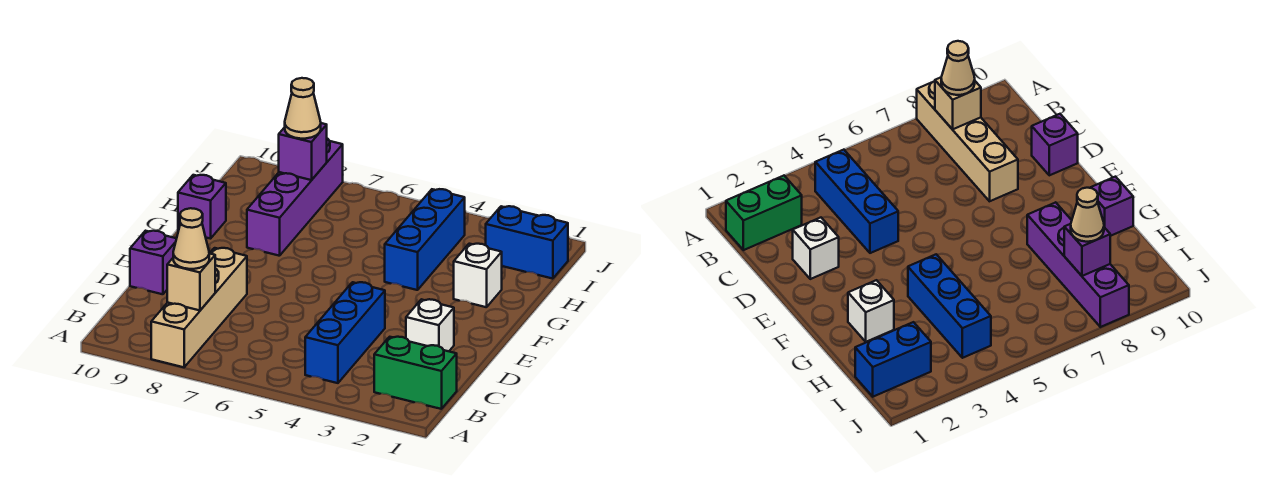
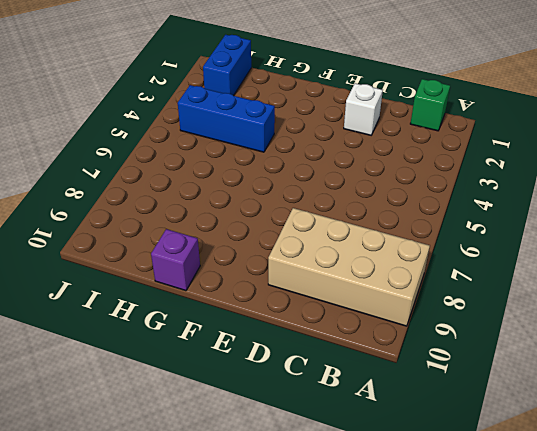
tan 2x4 brick [268,208,430,326] -> tan 1x4 brick [151,248,247,367]
green 1x1 brick [410,79,450,131] -> green 1x2 brick [374,337,457,409]
none -> blue 1x3 brick [305,282,385,383]
none -> purple 1x1 brick [130,231,177,294]
none -> white 1x1 brick [454,244,502,307]

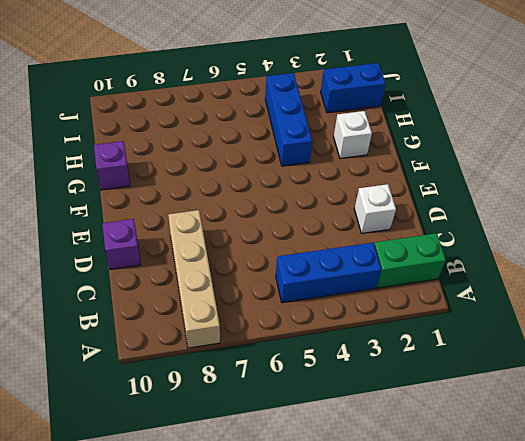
blue 1x3 brick [276,243,381,303] -> blue 1x3 brick turned to [305,282,385,383]
none -> purple 1x4 brick [247,139,343,256]
none -> tan 1x1 brick [167,253,215,310]
none -> purple 1x1 brick [279,123,327,180]

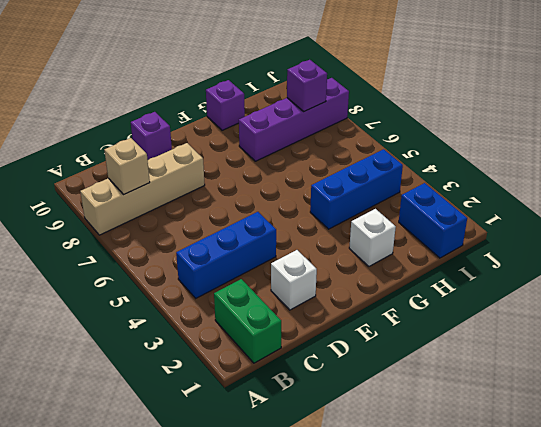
none -> tan 1x1 cone [173,208,209,269]
none -> tan 1x1 cone [285,78,321,139]

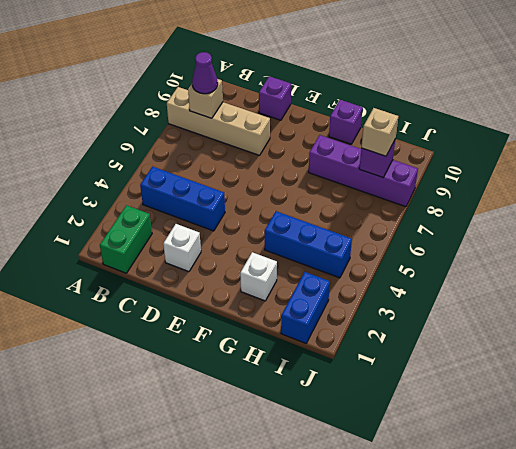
purple 1x1 cone [192,52,218,94] -> tan 1x1 cone [173,208,209,269]
tan 1x1 brick [361,108,398,156] -> tan 1x1 cone [285,78,321,139]

